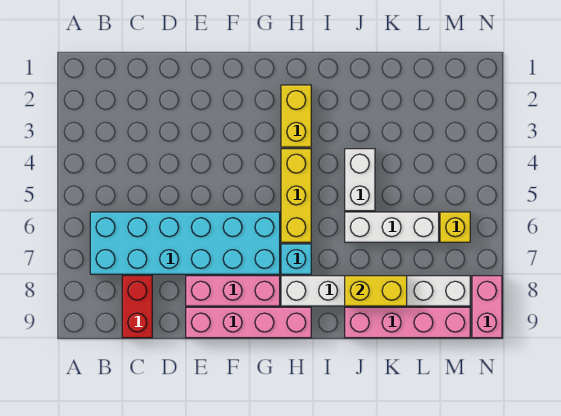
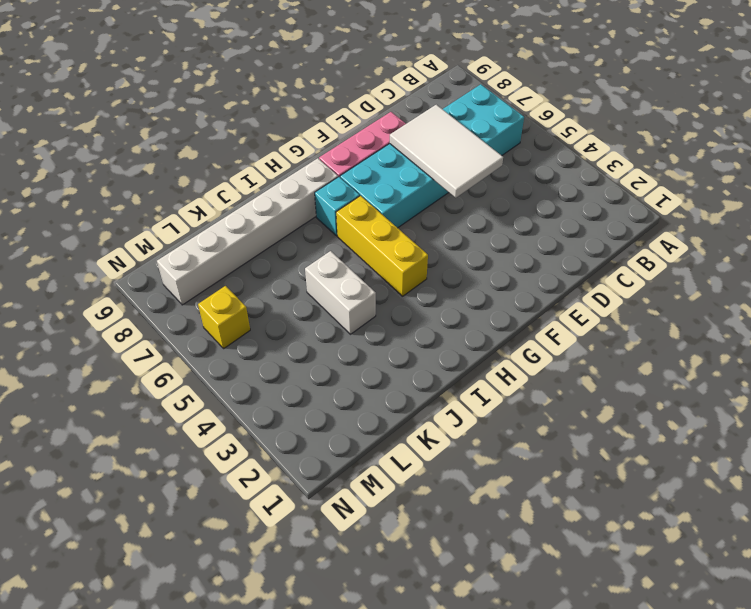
white 2x3 tile [390,105,503,198] -> none
none -> red 1x2 brick [122,276,152,338]
none -> pink 1x4 brick [186,307,311,338]
none -> yellow 1x2 brick [281,85,311,147]

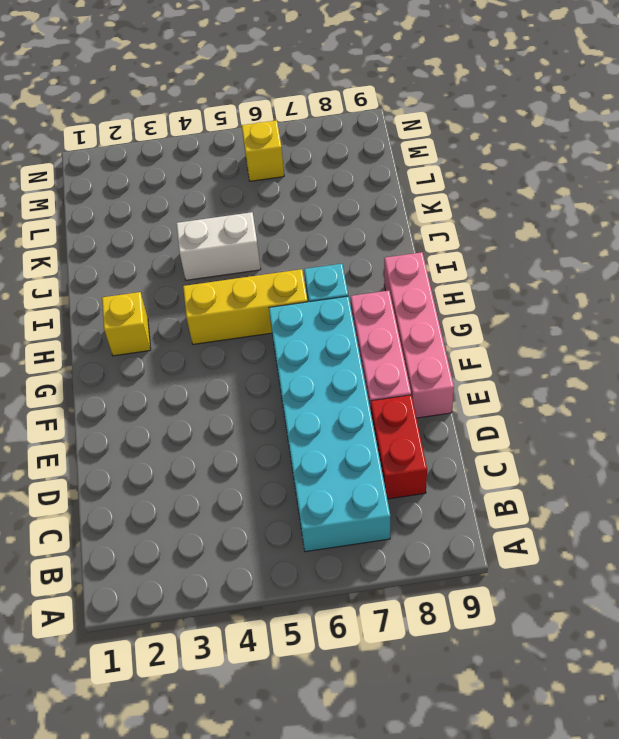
red 1x2 brick [371,395,427,499] -> red 1x2 brick turned to [122,276,152,338]
yellow 1x1 brick [102,292,151,356] -> yellow 1x2 brick [281,85,311,147]
none -> white 1x6 brick [281,276,470,306]
none -> white 1x3 brick [345,212,439,242]
none -> pink 1x4 brick [345,307,470,338]

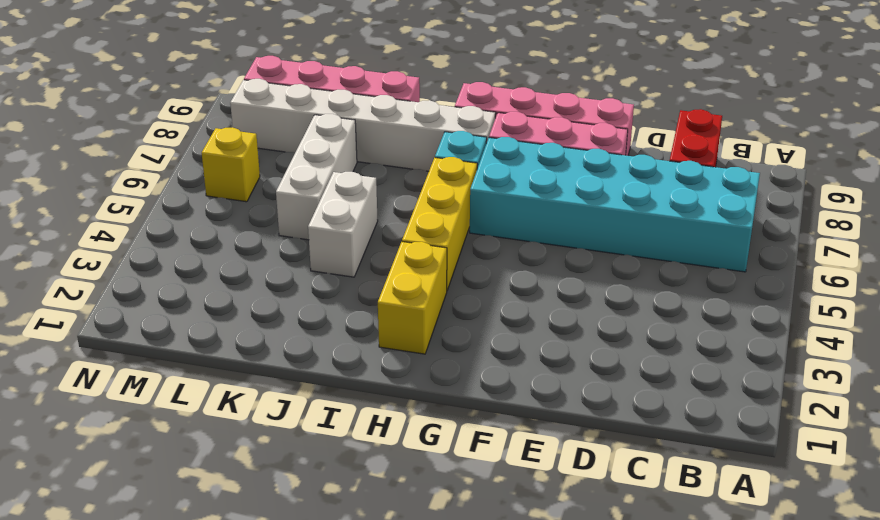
white 1x3 brick [276,114,357,240] -> white 1x3 brick turned to [345,212,439,242]
none -> pink 1x2 brick [472,276,502,338]
none -> yellow 1x2 brick [345,276,407,306]

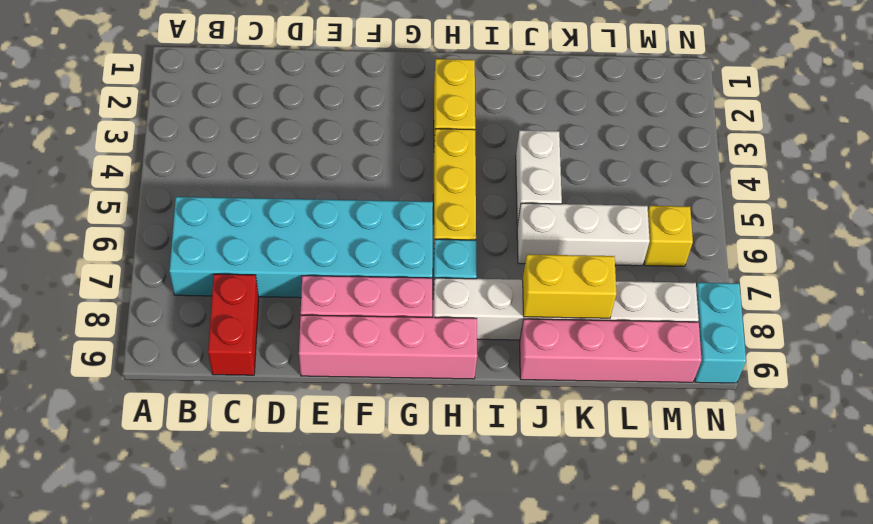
cyan 1x2 brick [695,283,746,383] -> pink 1x2 brick [472,276,502,338]

